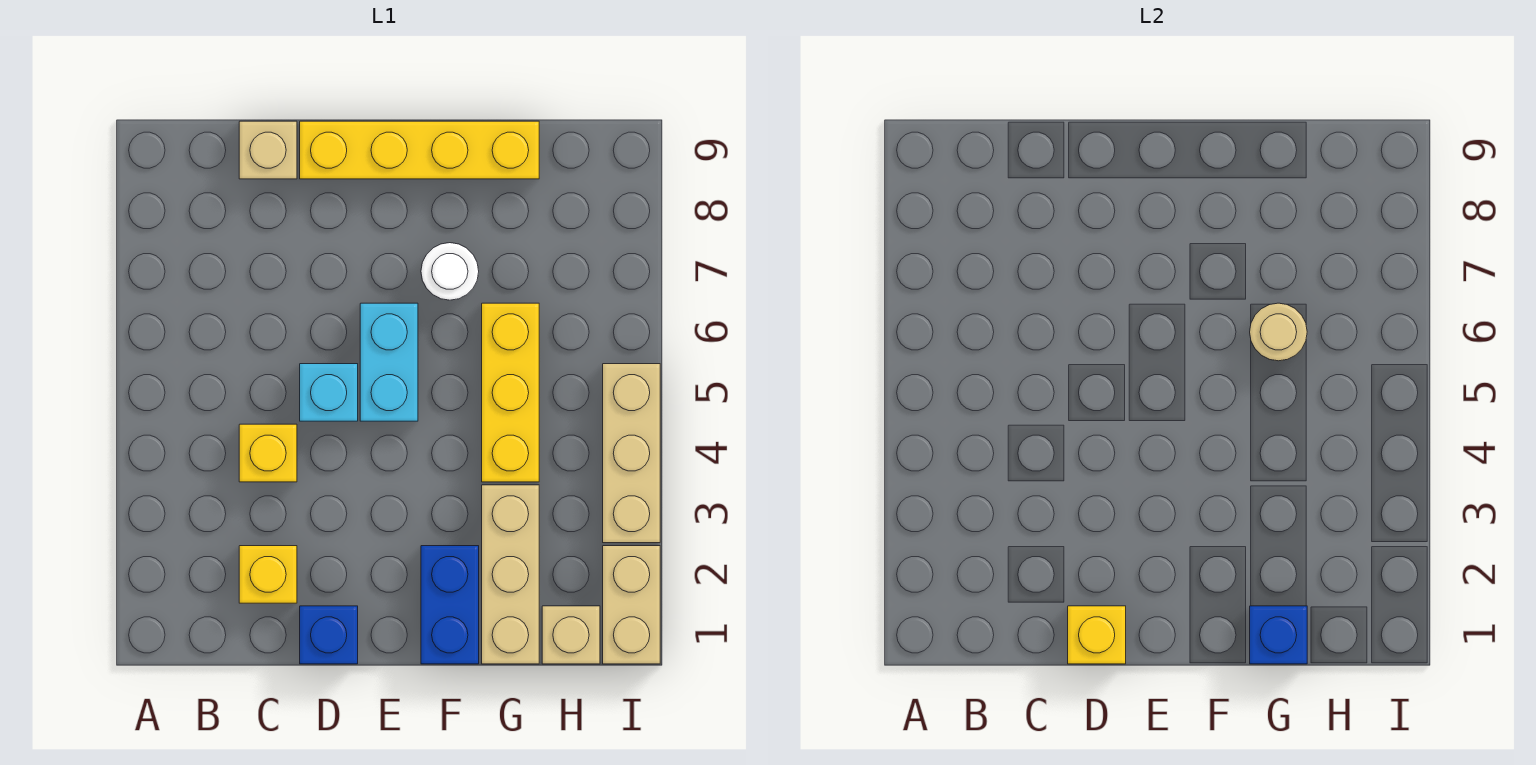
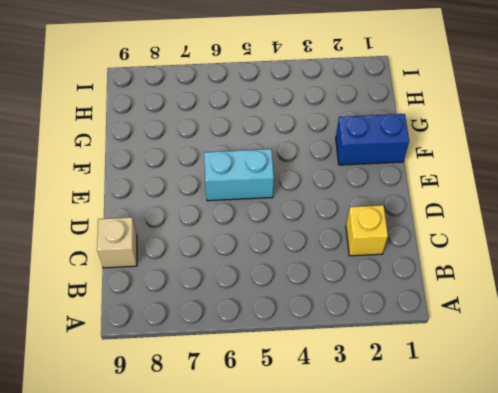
none -> yellow 1x1 brick [239,424,297,482]
none -> blue 1x1 brick [300,606,358,664]
none -> cyan 1x1 brick [300,364,358,421]

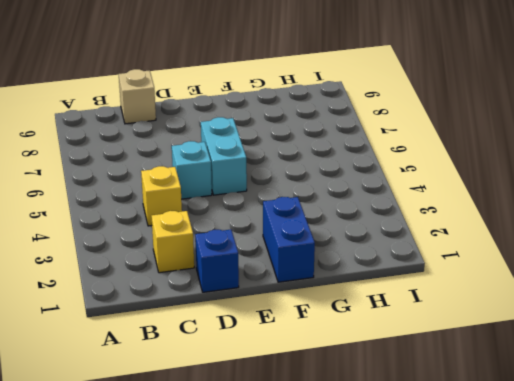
none -> yellow 1x4 brick [300,121,539,179]
none -> white 1x1 round brick [421,243,479,300]
none -> tan 1x3 brick [482,485,539,664]

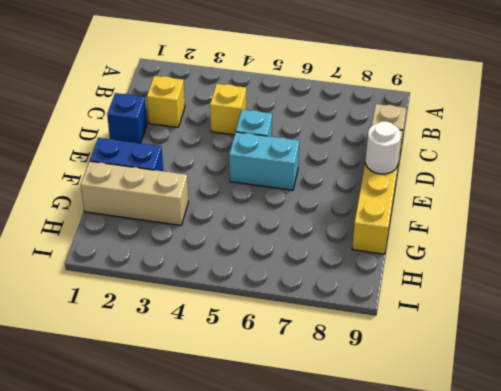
white 1x1 round brick [366,121,401,174] -> white 1x1 round brick moved to [421,243,479,300]
none -> yellow 1x3 brick [482,303,539,482]
none -> tan 1x1 brick [542,606,600,664]
none -> tan 1x2 brick [603,546,660,664]

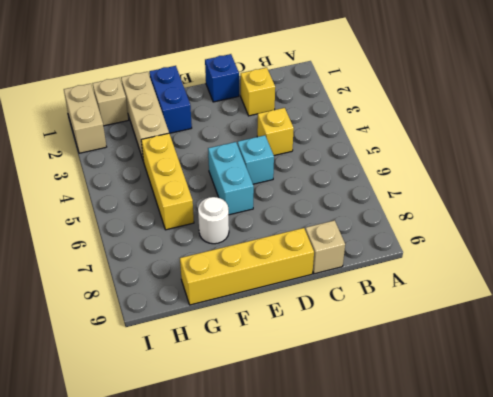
none -> tan 1x3 brick [603,364,660,543]
none -> yellow 1x1 brick [1068,606,1126,664]
none -> blue 1x1 brick [1250,606,1307,664]

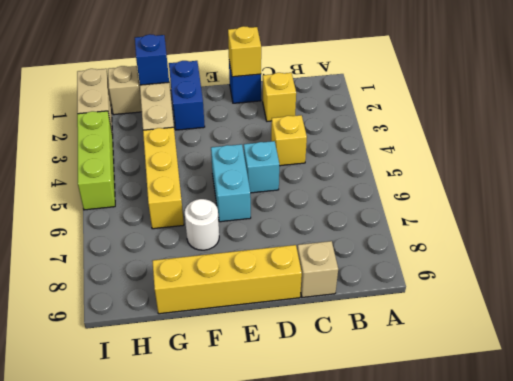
lime 1x3 brick [77,111,115,210] -> tan 1x3 brick [603,364,660,543]
none -> tan 1x1 round brick [1250,303,1307,361]

